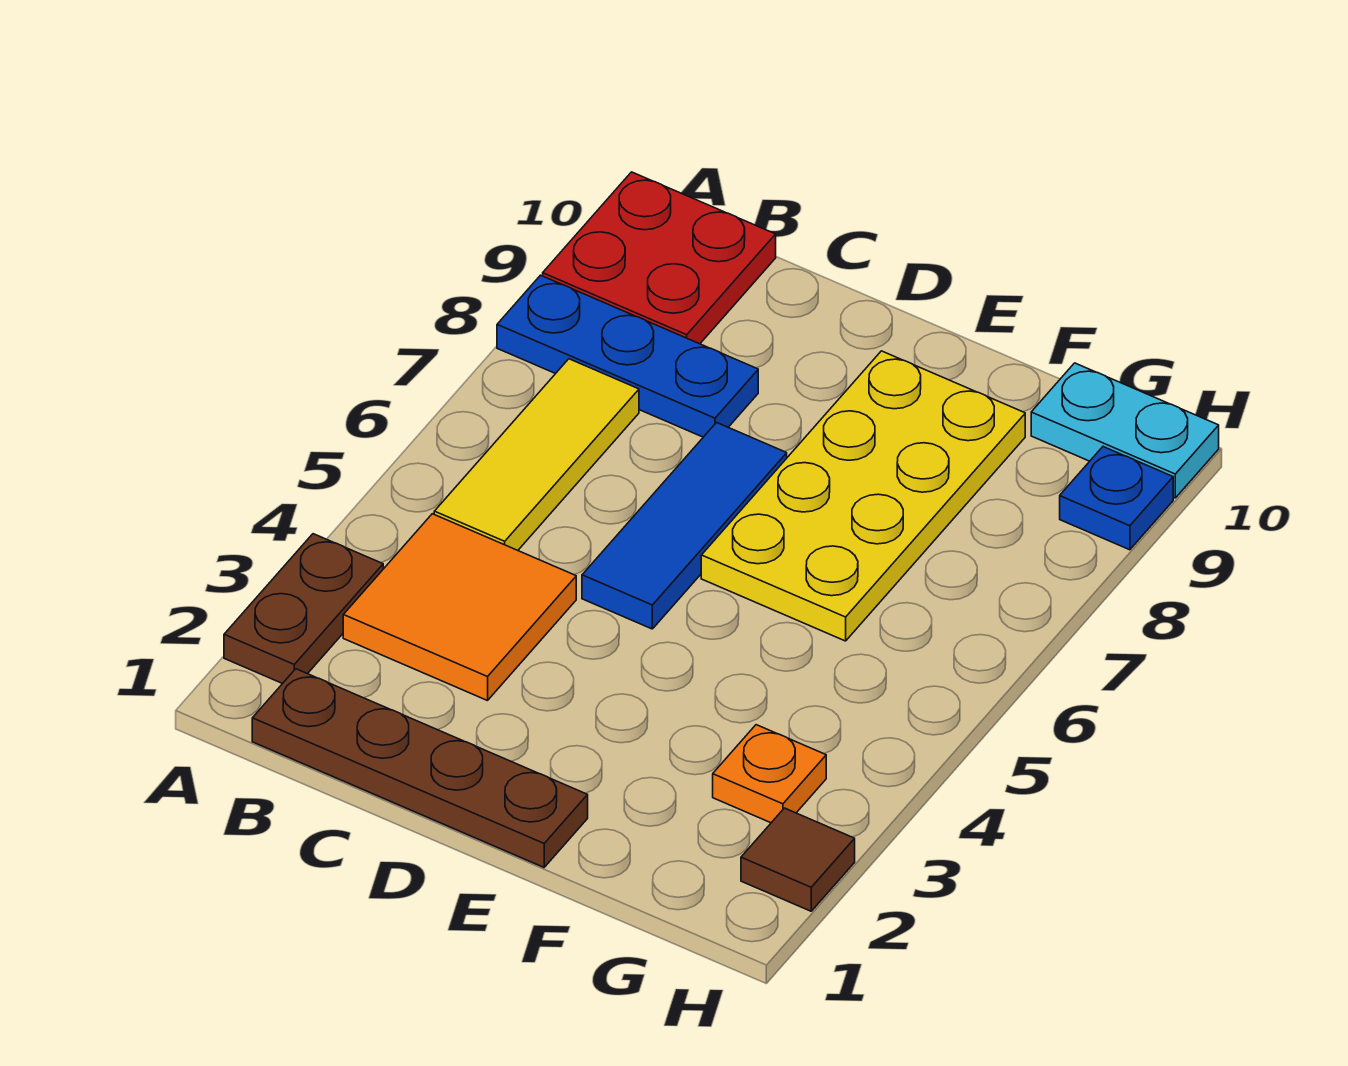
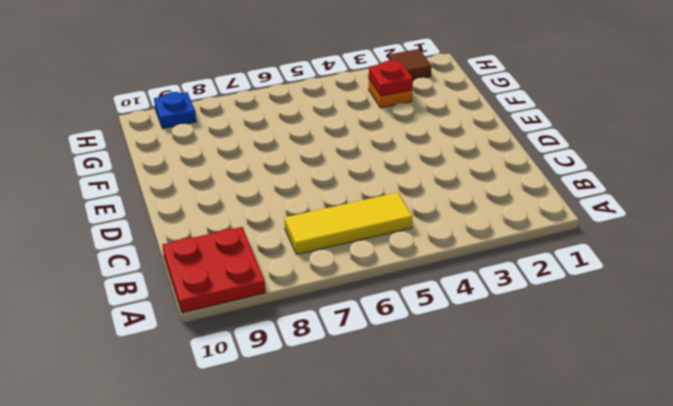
red 1x1 plate [369,60,413,96] -> none
none -> brown 1x2 plate [224,534,383,684]
none -> blue 1x3 plate [497,275,758,437]
none -> brown 1x4 plate [252,669,588,867]

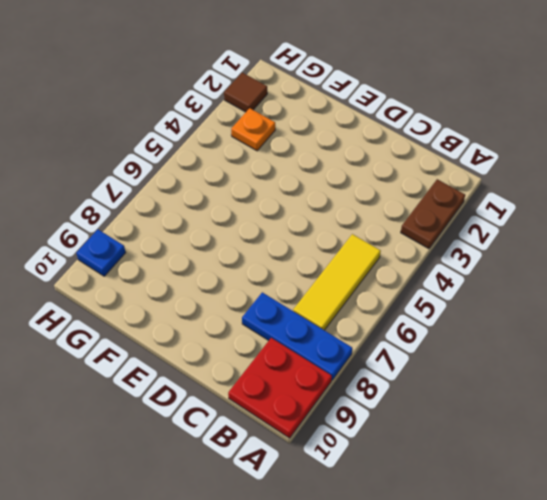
none -> brown 1x4 plate [252,669,588,867]
none -> orange 2x2 tile [343,514,576,701]
none -> blue 1x3 tile [582,423,787,629]

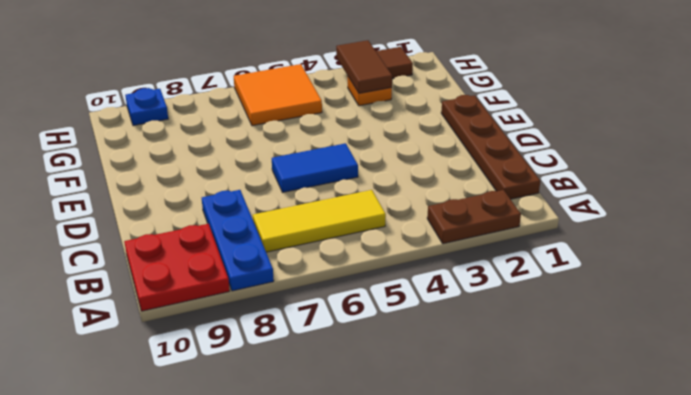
blue 1x2 tile [272,143,358,192] -> blue 1x3 tile [582,423,787,629]
brown 1x2 tile [336,40,392,93] -> none
orange 2x2 tile [234,64,322,126] -> orange 2x2 tile moved to [343,514,576,701]
none -> yellow 2x4 plate [701,351,1025,641]
none -> cyan 1x2 plate [1031,363,1219,498]

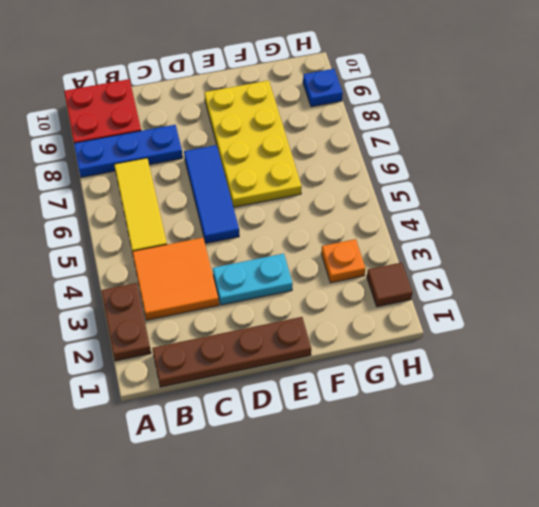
cyan 1x2 plate [213,254,293,305] -> cyan 1x2 plate moved to [1031,363,1219,498]

